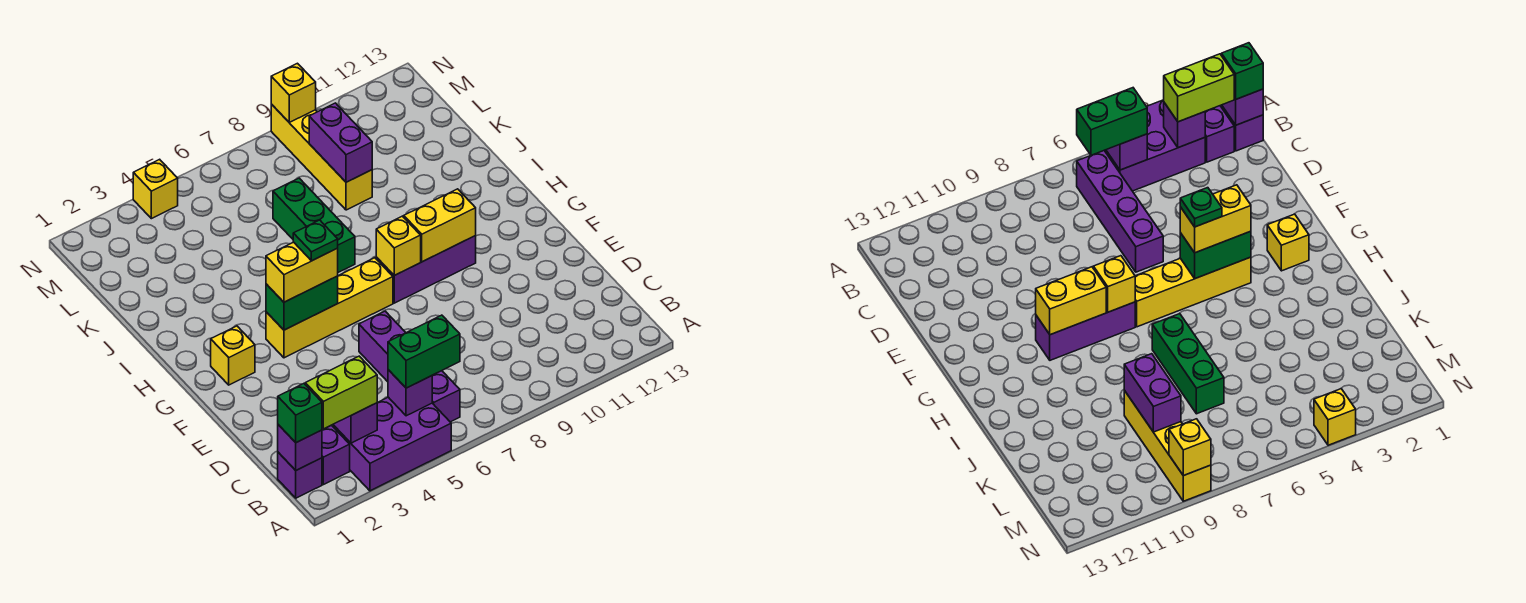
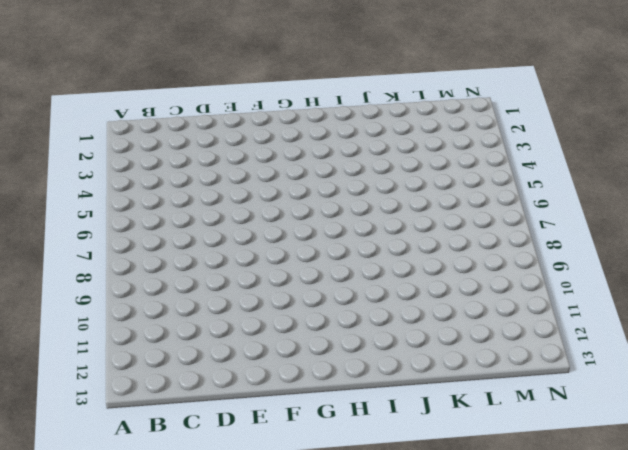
none -> purple 2x3 brick [333,397,451,491]
none -> purple 1x1 brick [278,452,322,498]
none -> purple 1x1 brick [322,425,350,485]

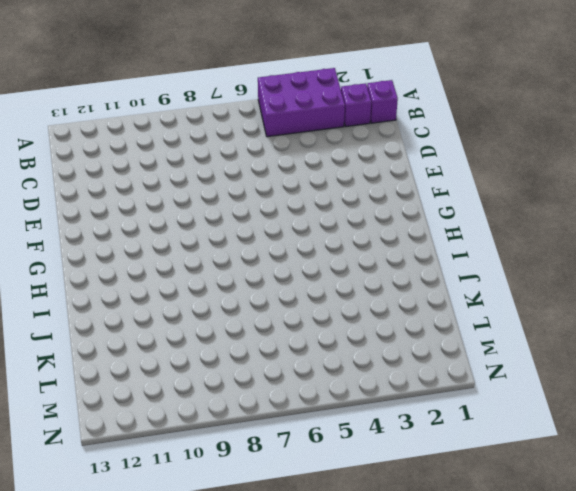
none -> purple 1x4 brick [359,311,460,422]
none -> yellow 1x1 brick [211,326,255,385]
none -> yellow 1x4 brick [266,258,393,358]

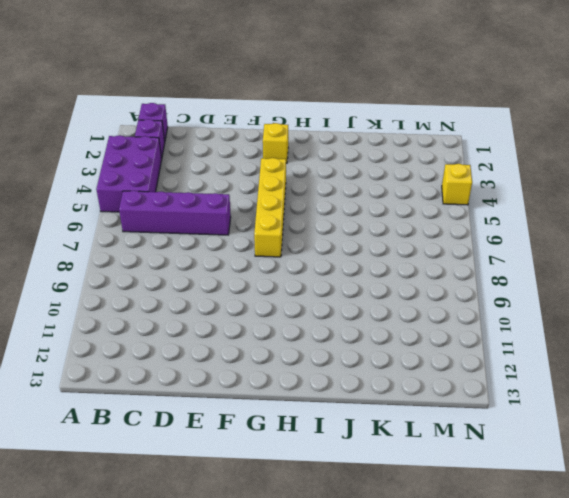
none -> purple 1x3 brick [376,236,476,303]
none -> green 1x3 brick [273,178,355,272]
none -> yellow 1x4 brick [271,104,372,210]

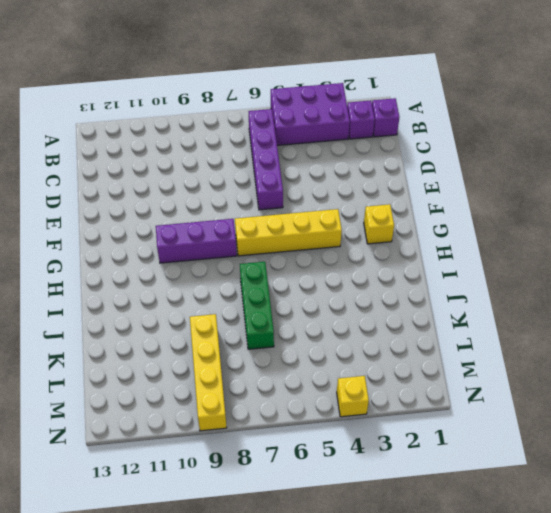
none -> purple 1x1 brick [278,425,322,470]
none -> purple 1x1 brick [333,403,377,443]
none -> purple 1x1 brick [388,370,432,416]

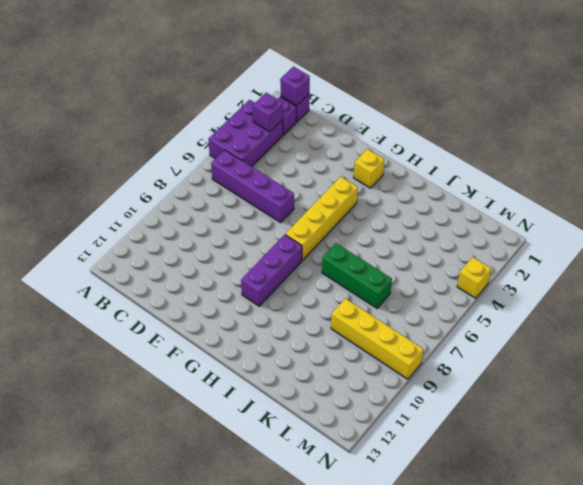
none -> purple 1x1 brick [388,370,432,416]
none -> green 1x2 brick [266,276,338,330]
none -> yellow 1x1 brick [376,216,421,275]

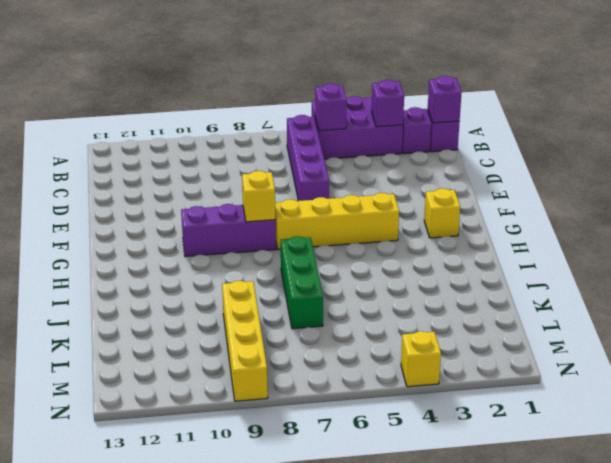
none -> green 1x2 brick [266,276,338,330]
none -> yellow 1x2 brick [404,189,476,262]
none -> purple 1x2 brick [309,103,372,182]

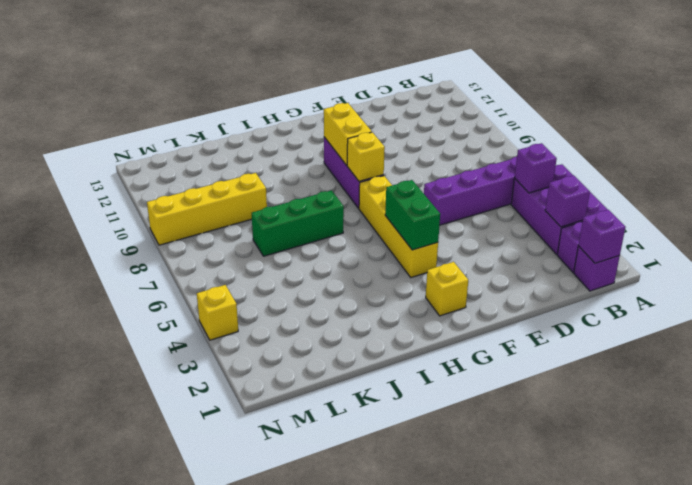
none -> purple 1x2 brick [309,103,372,182]
none -> yellow 1x1 brick [271,63,316,123]
none -> green 1x1 brick [278,384,322,443]

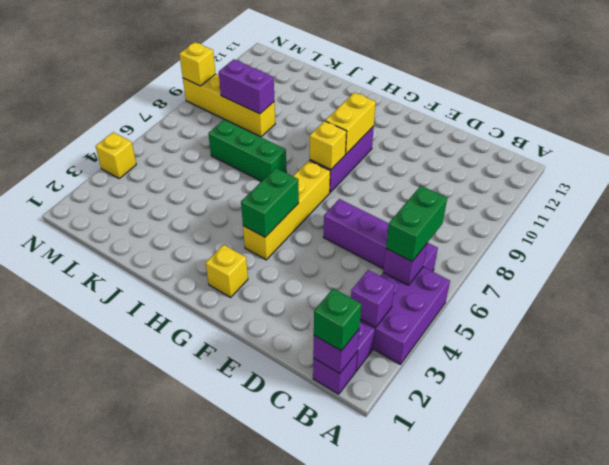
none -> lime 1x2 brick [305,356,377,429]
none -> yellow 1x2 brick [266,242,338,302]
none -> green 1x1 plate [293,220,338,261]

